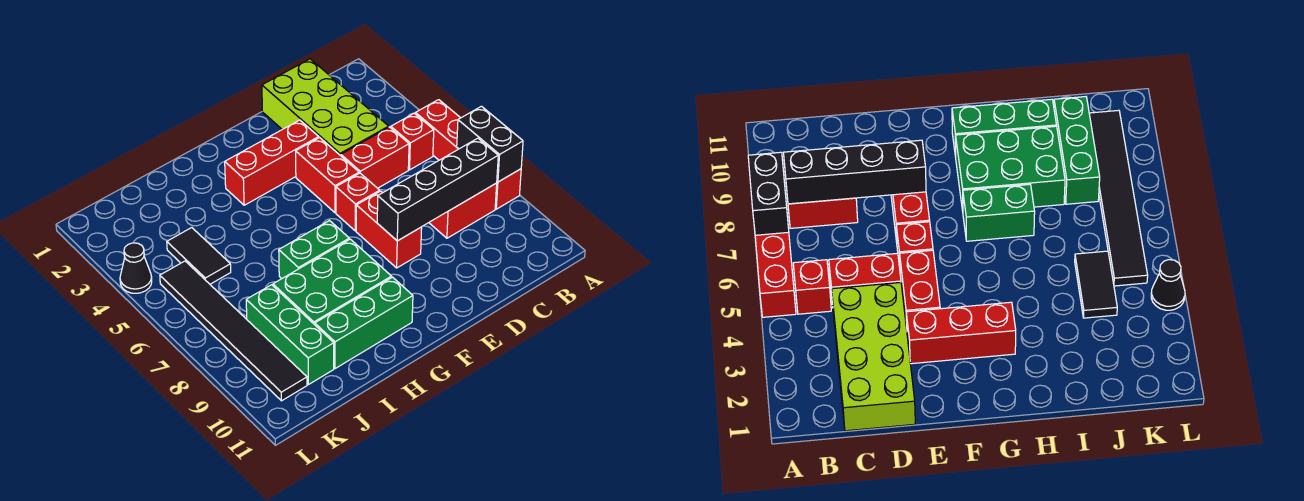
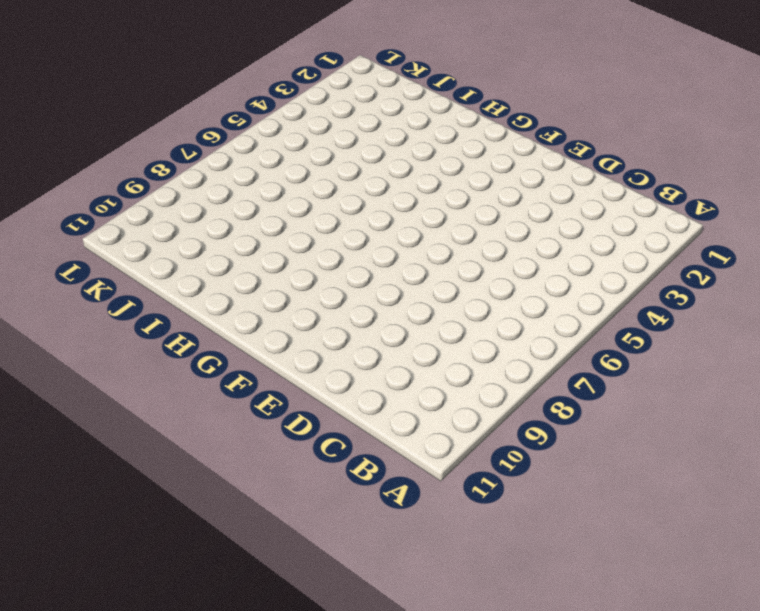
none -> red 1x4 brick [415,100,521,209]
none -> red 1x1 brick [391,113,434,170]
none -> red 1x2 brick [429,183,497,238]

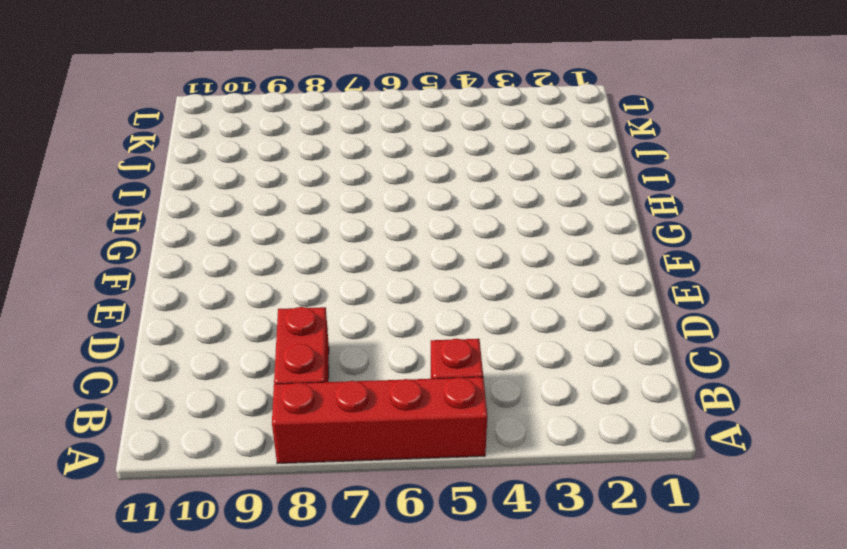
none -> lime 2x4 brick [262,59,389,156]
none -> red 1x2 brick [341,127,409,188]
none -> red 1x3 brick [225,120,319,205]

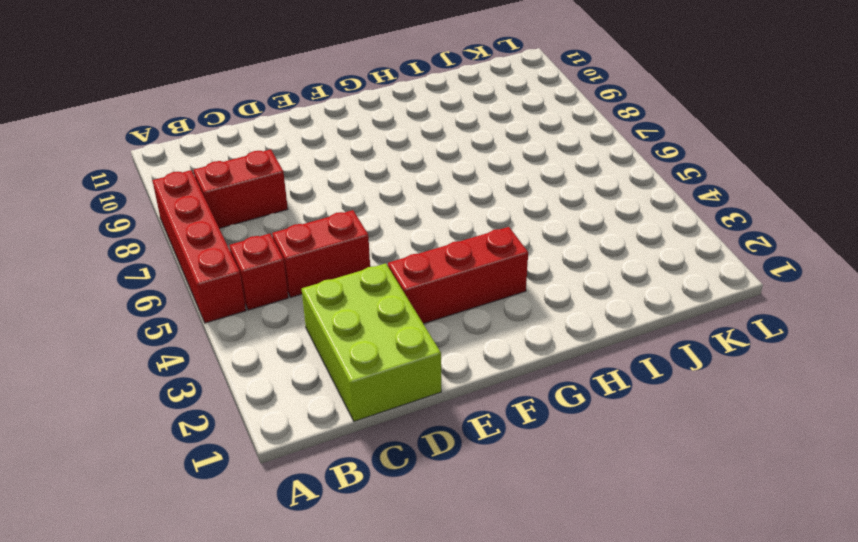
lime 2x3 brick [302,263,441,421] -> lime 2x4 brick [262,59,389,156]
none -> red 1x2 brick [296,138,359,213]
none -> red 1x1 brick [336,173,380,231]
none -> red 1x2 brick [356,191,422,268]

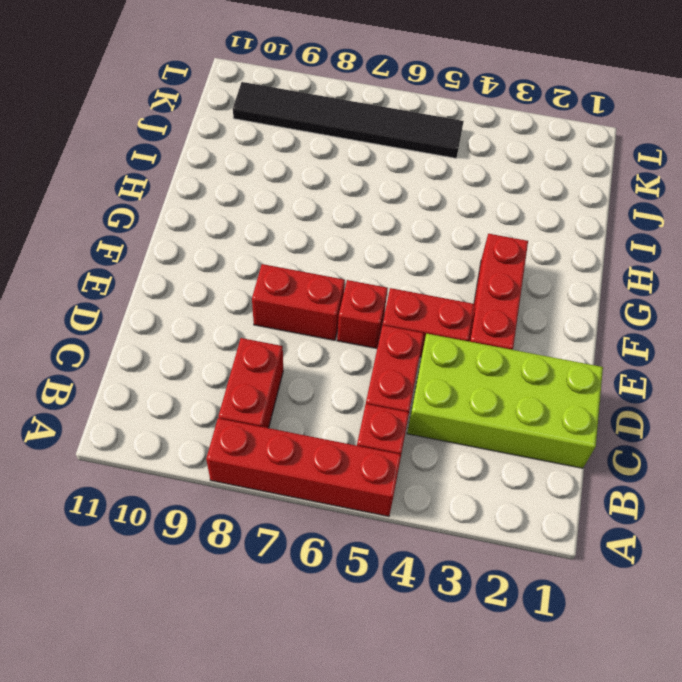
none -> green 1x2 brick [279,221,349,279]
none -> green 2x3 brick [273,239,391,325]
none -> green 1x3 brick [315,277,413,369]

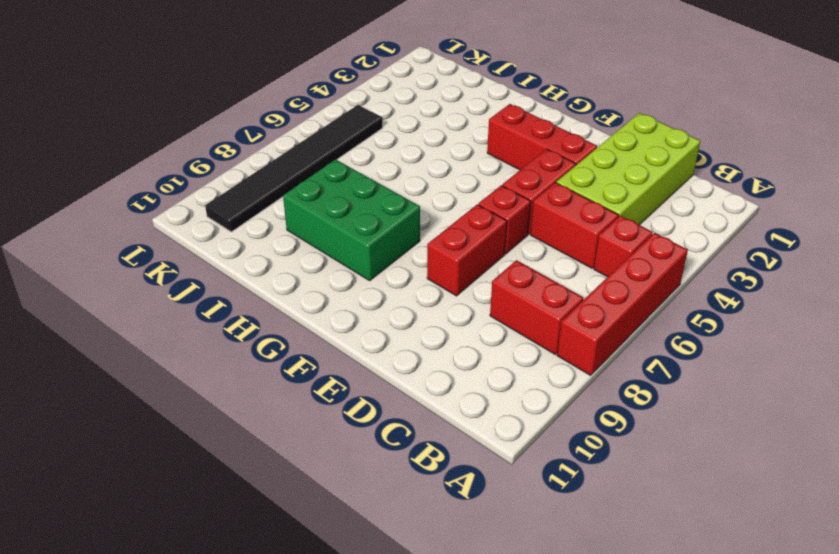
none -> green 1x2 brick [279,221,349,279]
none -> green 1x3 brick [315,277,413,369]
none -> black 1x2 tile [167,228,231,284]

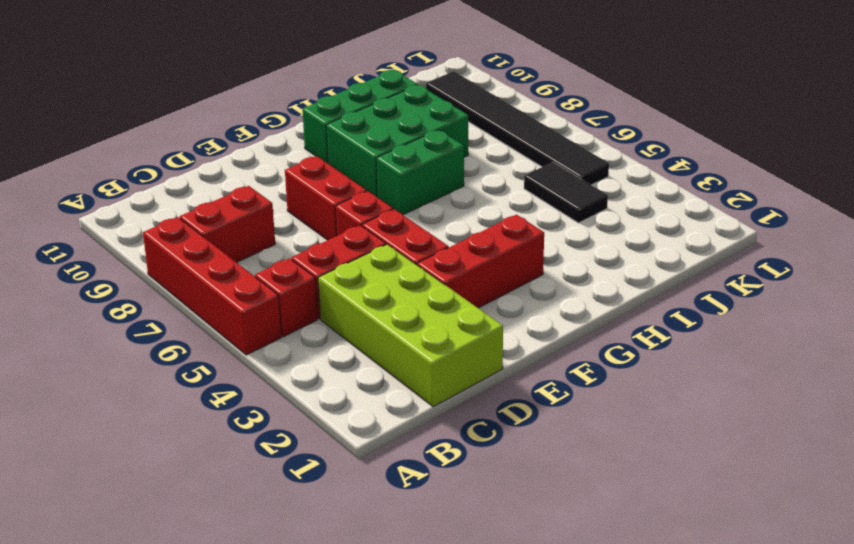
none -> green 1x3 brick [246,285,334,385]
none -> black 1x1 cone [120,243,152,293]
none -> black 1x2 brick [457,106,523,182]

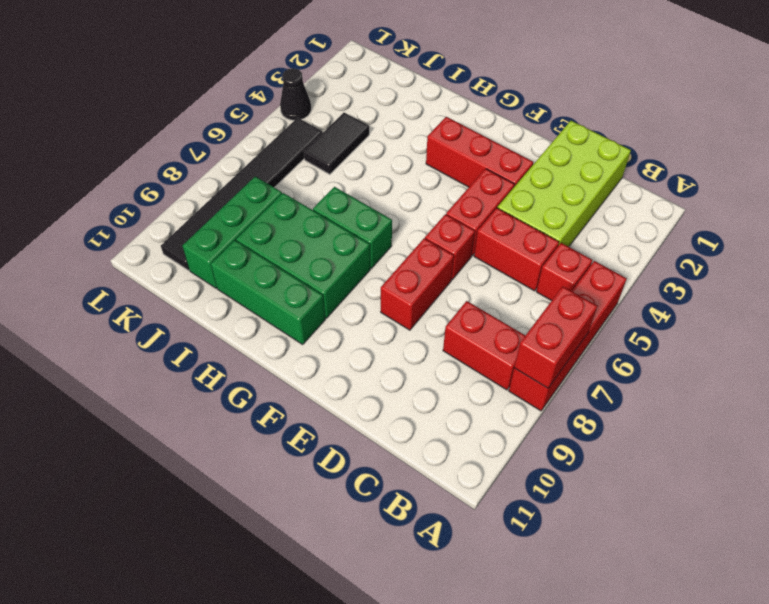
red 1x2 brick [514,287,597,388] -> black 1x2 brick [457,106,523,182]
none -> black 1x4 brick [377,138,498,241]

